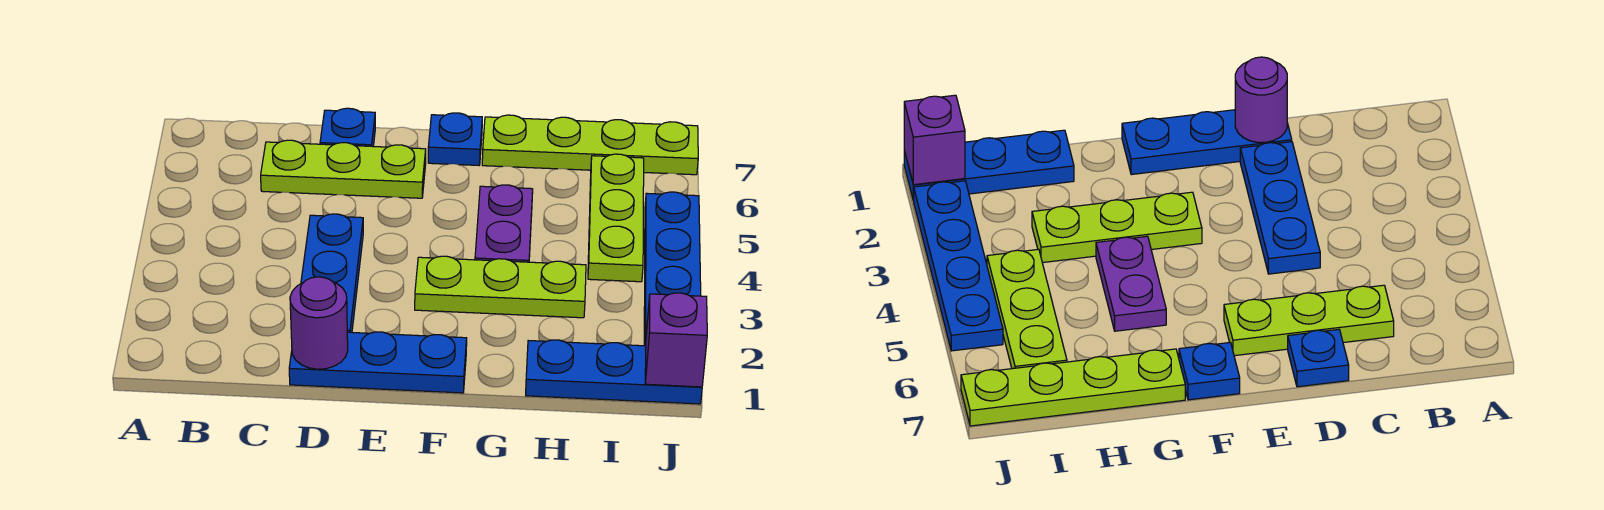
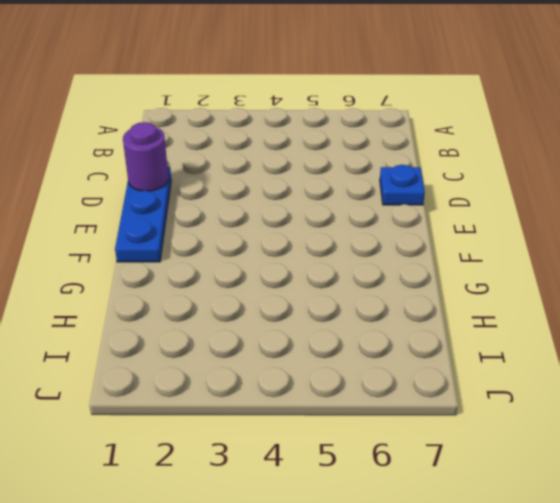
none -> lime 1x3 plate [261,140,426,198]
none -> blue 1x3 plate [301,214,363,332]
none -> lime 1x3 plate [415,256,586,318]

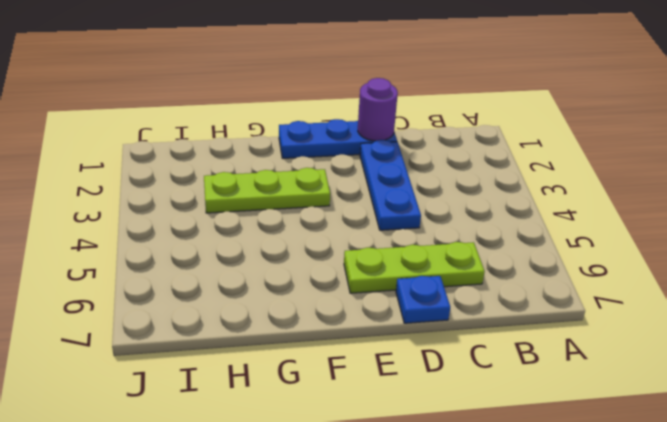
none -> blue 1x1 plate [428,113,482,165]
none -> purple 1x2 plate [475,185,533,262]
none -> lime 1x4 plate [482,115,698,175]

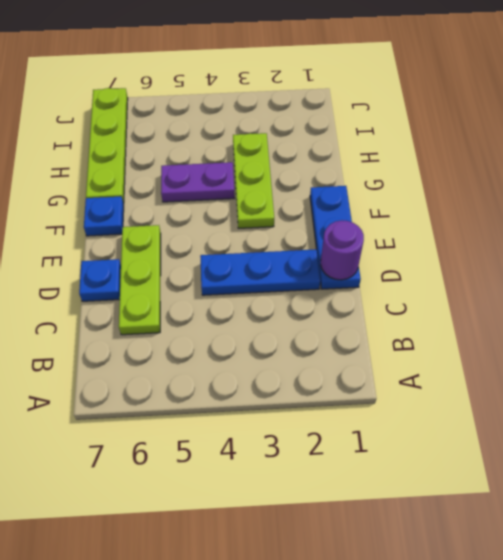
none -> blue 1x3 plate [526,340,702,404]
none -> lime 1x3 plate [588,154,644,282]
none -> blue 1x4 plate [644,192,701,346]

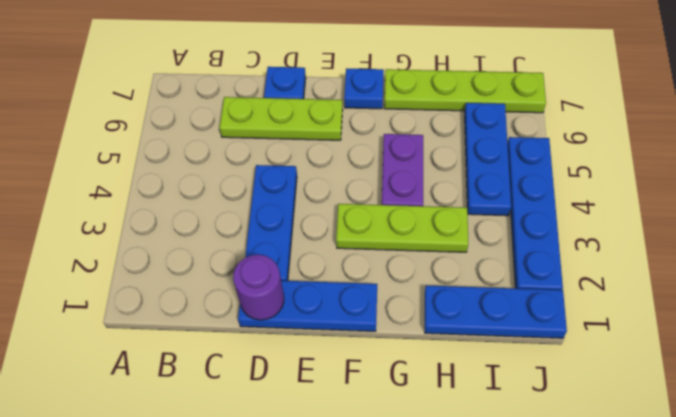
blue 1x3 plate [464,103,511,216] -> lime 1x3 plate [588,154,644,282]
none -> purple 1x1 brick [645,293,707,387]

